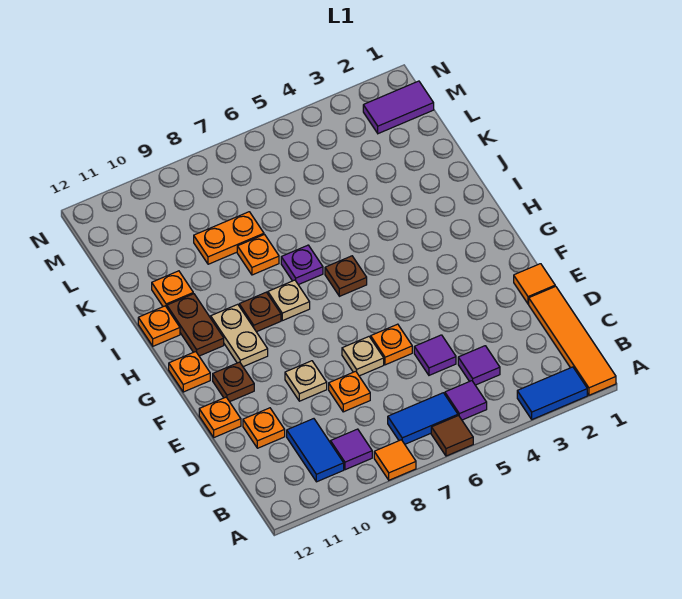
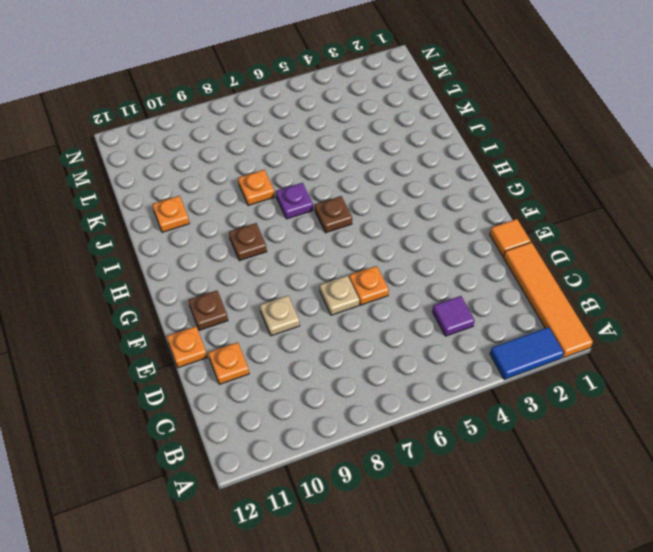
none -> brown 1x1 tile [431,416,473,456]
none -> orange 1x1 tile [374,440,416,480]
none -> purple 1x1 tile [445,381,487,420]
none -> blue 1x2 tile [388,393,458,444]

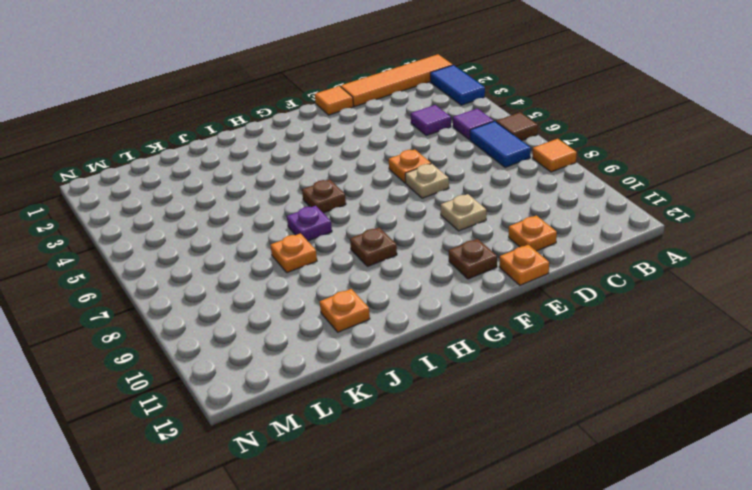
none -> purple 1x1 tile [331,429,372,470]
none -> blue 1x2 tile [287,419,344,482]
none -> purple 1x1 tile [414,335,456,375]
none -> orange 1x1 plate [329,371,370,412]

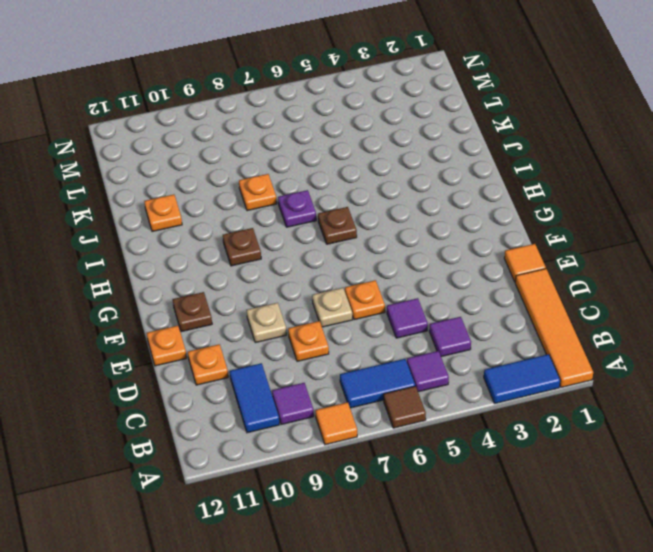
none -> tan 1x2 plate [211,304,268,367]
none -> orange 1x1 plate [169,352,210,392]
none -> tan 1x1 plate [268,280,310,321]
none -> brown 1x2 plate [167,294,224,356]

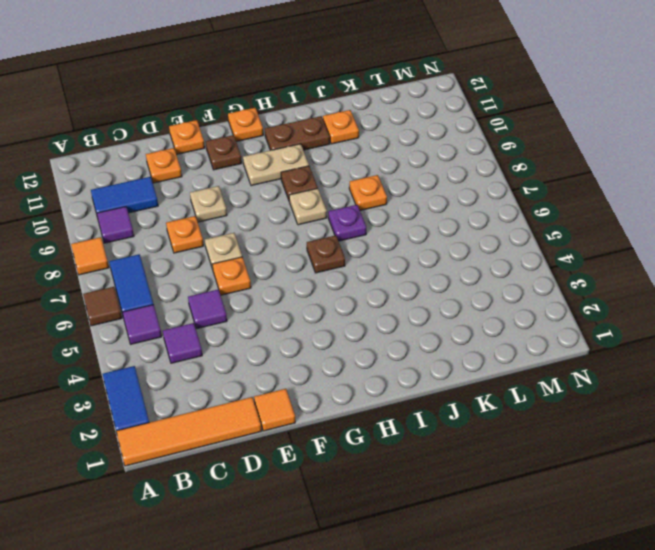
none -> orange 1x1 plate [138,306,180,346]
none -> orange 1x2 plate [194,212,264,264]
none -> purple 1x2 tile [363,81,434,134]

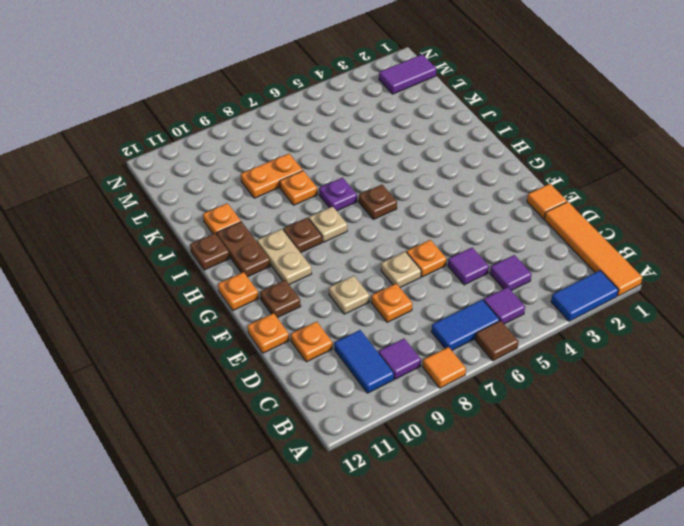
brown 1x1 plate [190,233,229,270] -> orange 1x1 plate [138,306,180,346]

